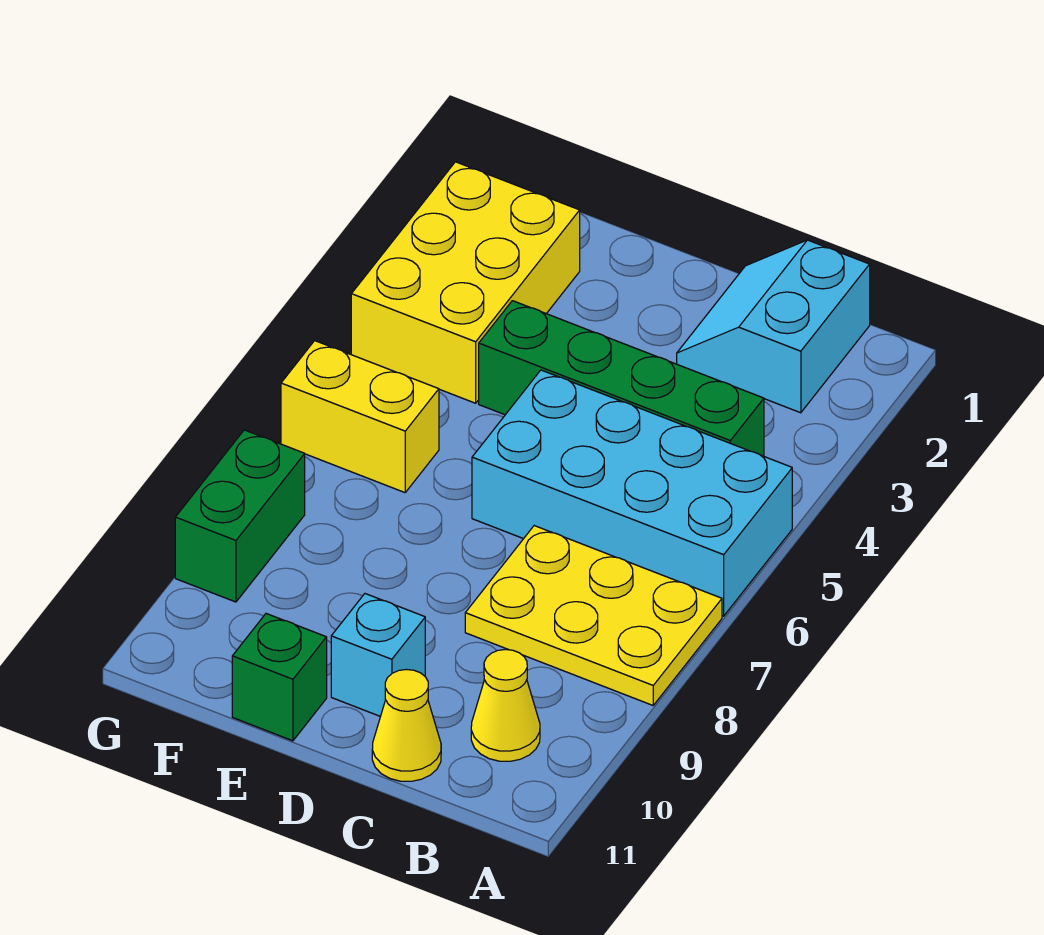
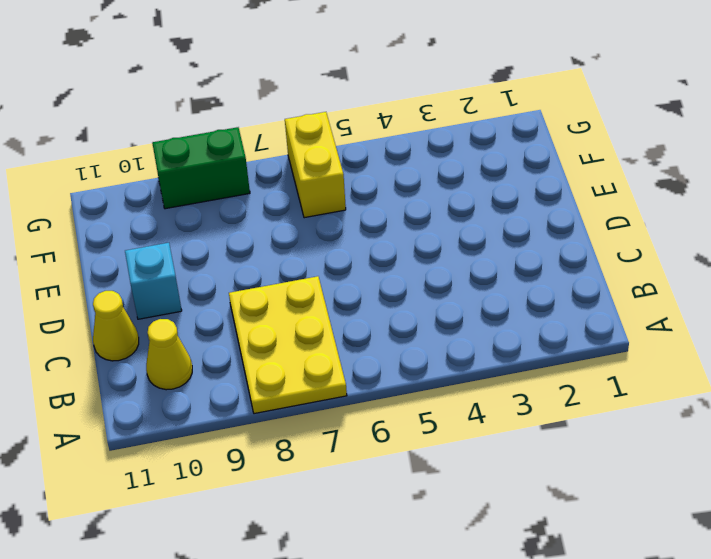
none -> cyan 2x4 brick [472,370,792,616]
none -> cyan 2x2 slope [677,240,870,413]

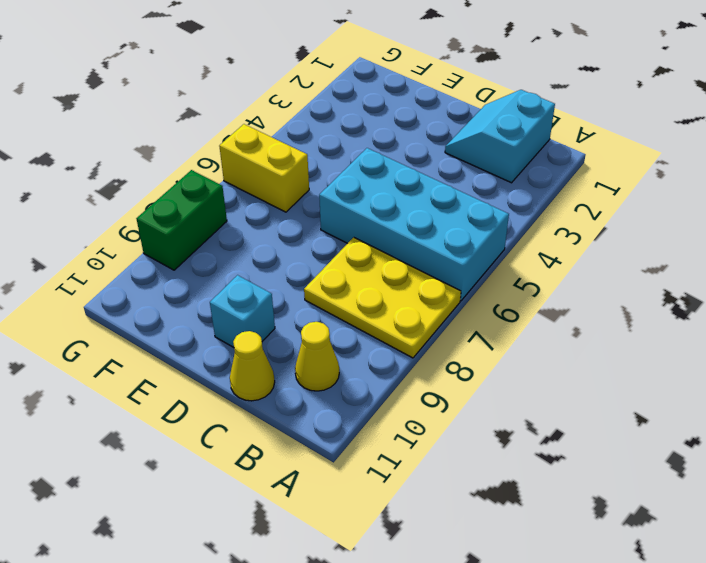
none -> green 1x4 brick [479,301,764,456]
none -> green 1x1 brick [232,614,327,741]

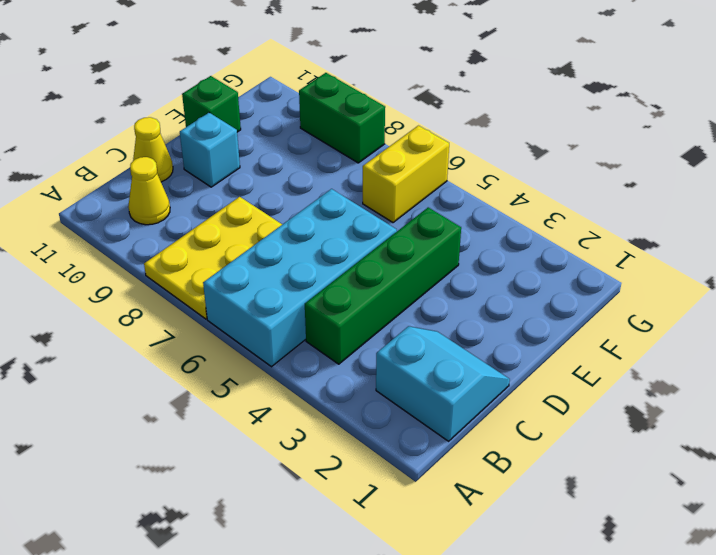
none -> yellow 2x3 brick [351,162,580,403]

